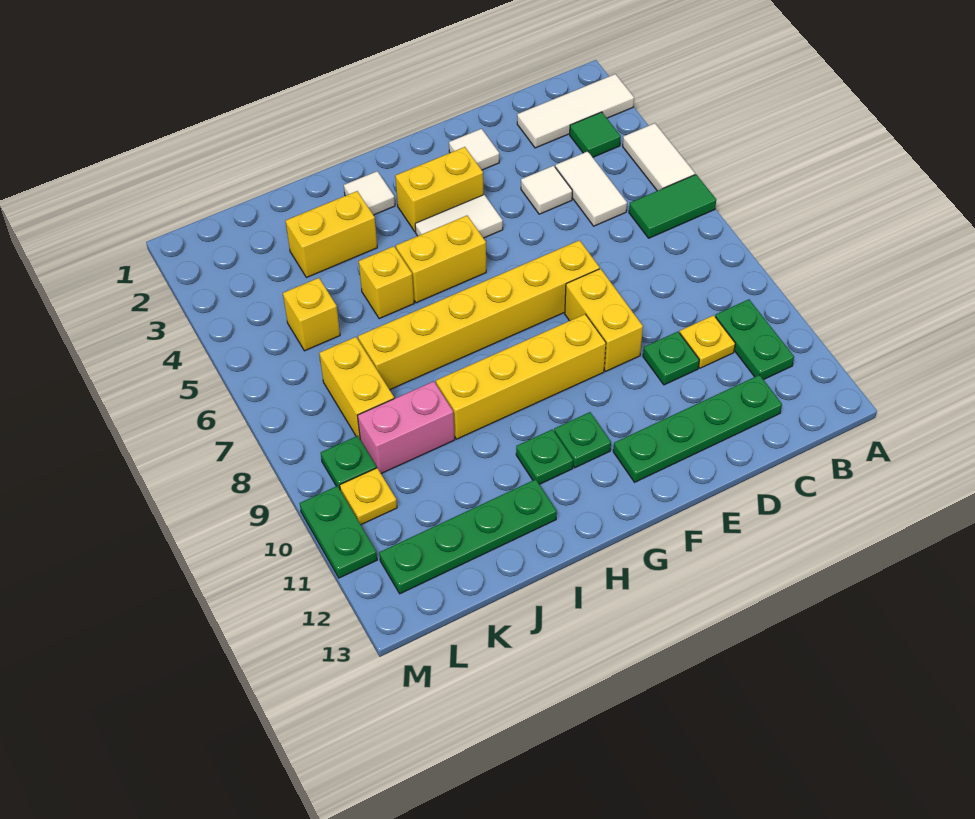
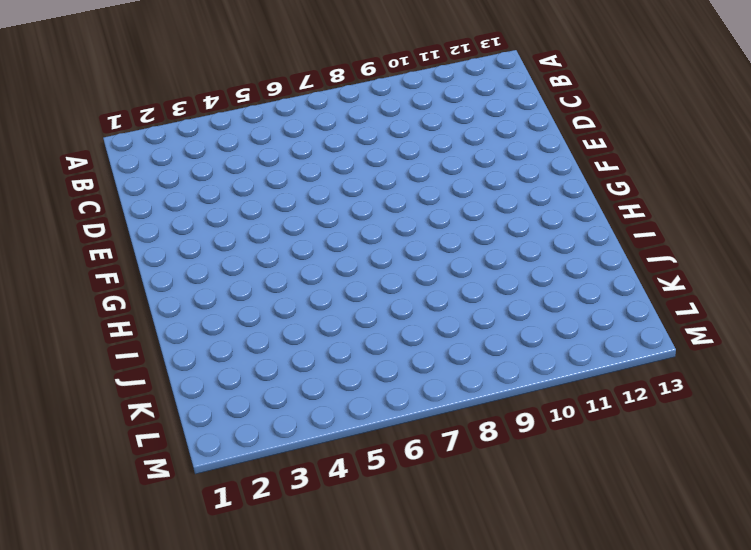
none -> white 1x3 tile [517,74,634,148]
none -> white 1x2 tile [623,123,695,191]
none -> green 1x2 tile [629,175,716,238]

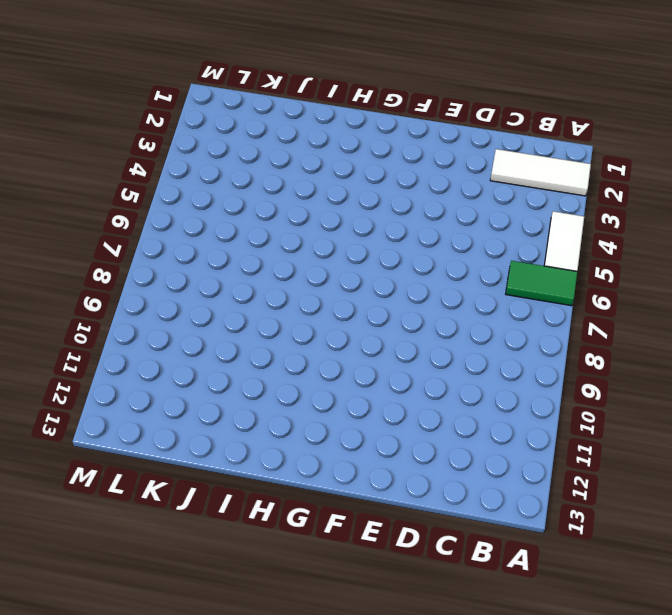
none -> green 1x1 tile [570,112,621,157]
none -> green 1x2 plate [715,299,794,380]
none -> white 1x2 tile [555,151,627,226]

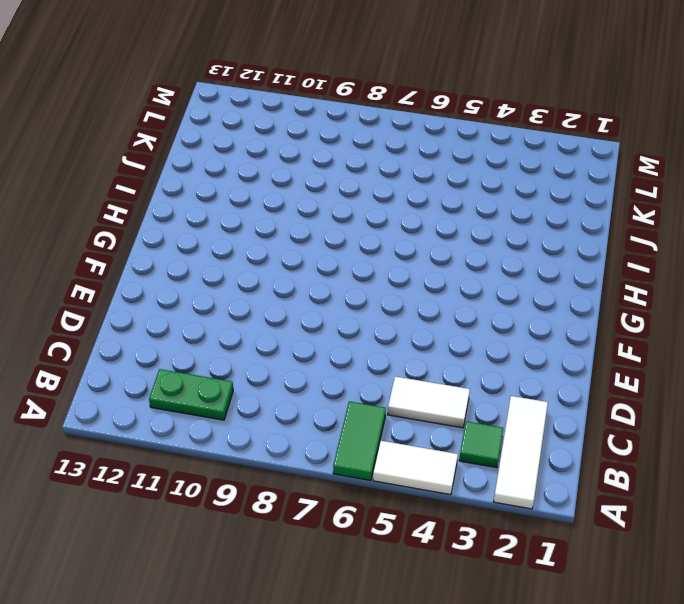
none -> yellow 1x1 plate [680,315,735,368]
none -> green 1x4 plate [613,375,782,482]
none -> white 1x1 tile [521,166,572,214]

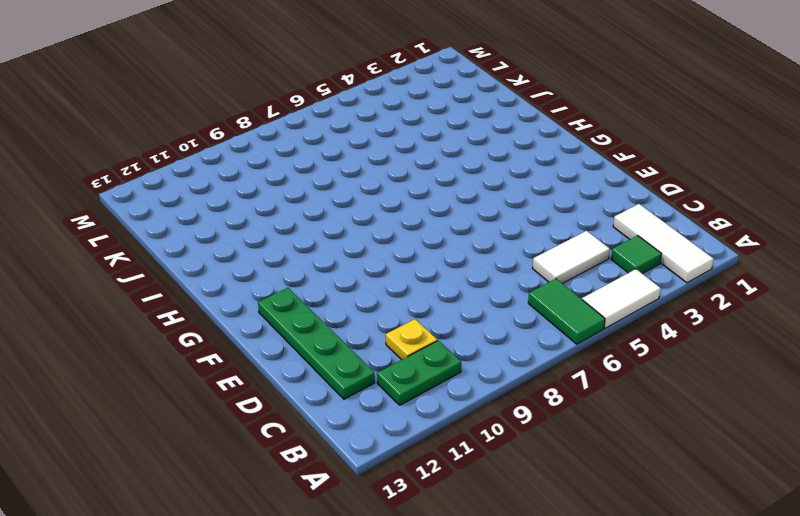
none -> white 1x1 tile [521,166,572,214]
none -> green 1x1 plate [643,332,699,385]
none -> white 1x1 tile [449,129,499,170]

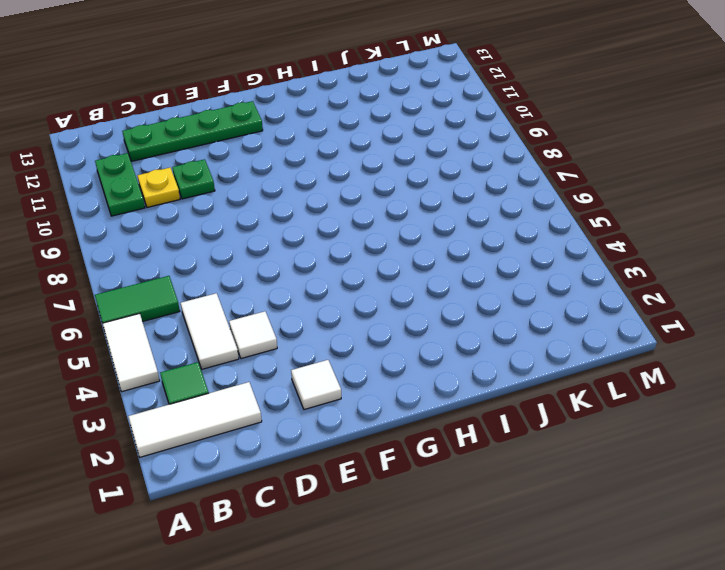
none -> yellow 1x6 brick [358,240,600,390]
none -> yellow 1x2 brick [565,269,643,371]
none -> yellow 1x2 brick [395,147,483,232]

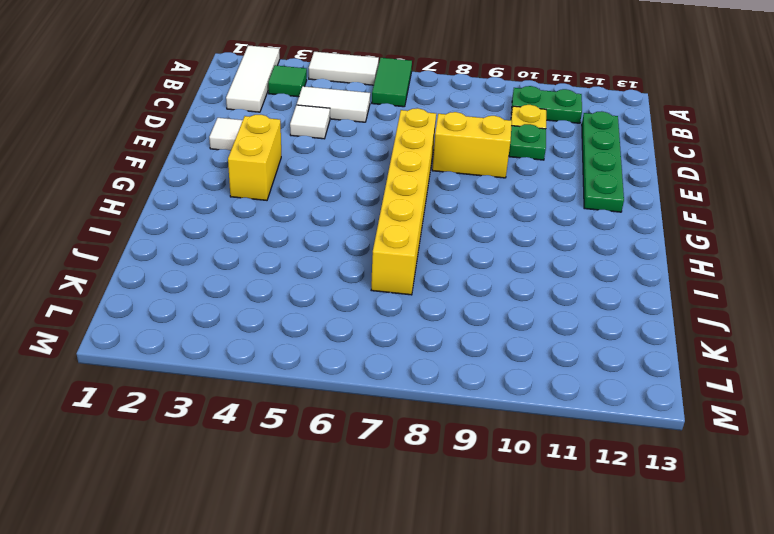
none -> white 1x2 tile [415,195,503,238]
none -> yellow 1x4 brick [436,314,606,439]
none -> yellow 1x2 brick [396,216,486,303]

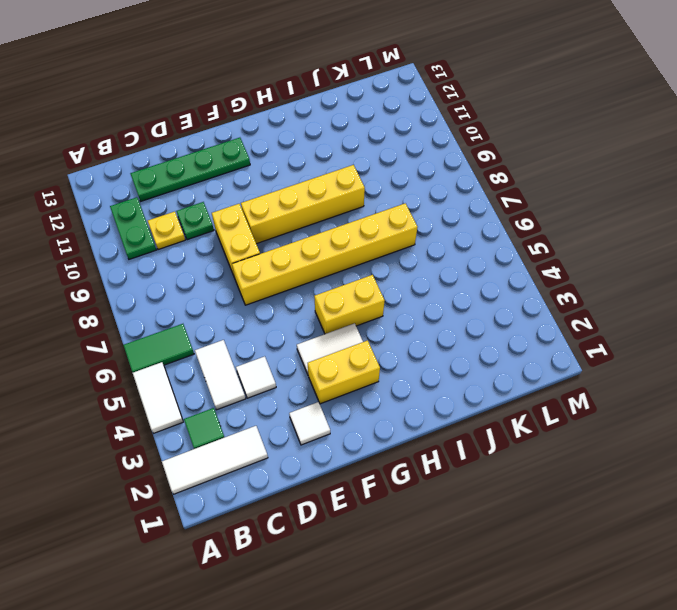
none -> green 1x1 plate [554,412,611,468]
none -> white 1x1 tile [344,171,395,215]
none -> green 1x1 plate [516,429,573,484]

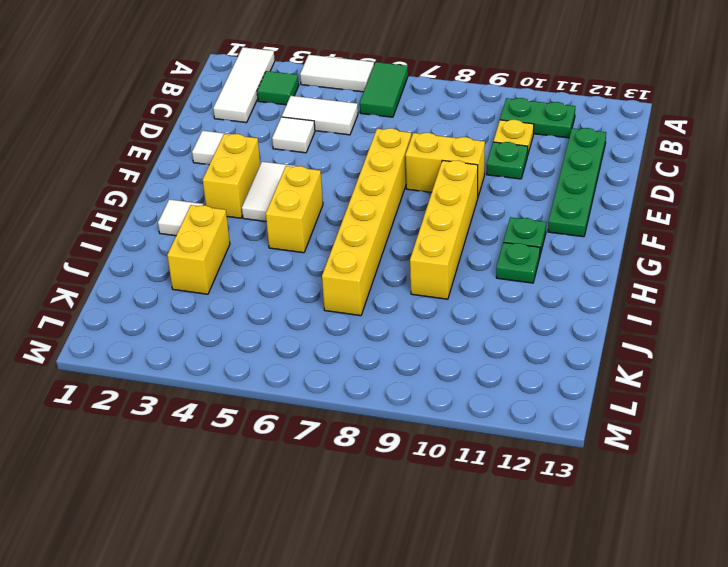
none -> yellow 1x1 brick [359,246,414,319]
none -> green 1x4 plate [379,479,557,594]
none -> pink 1x2 brick [357,381,455,474]

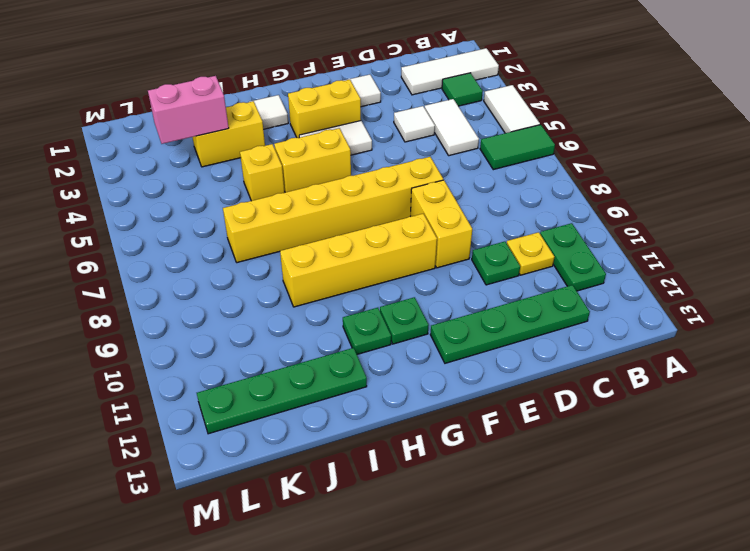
pink 1x2 brick [148,76,229,144] -> pink 1x2 brick moved to [357,381,455,474]
none -> yellow 1x1 brick [283,278,340,351]
none -> yellow 1x2 brick [319,337,394,438]
none -> green 1x1 plate [321,436,377,489]

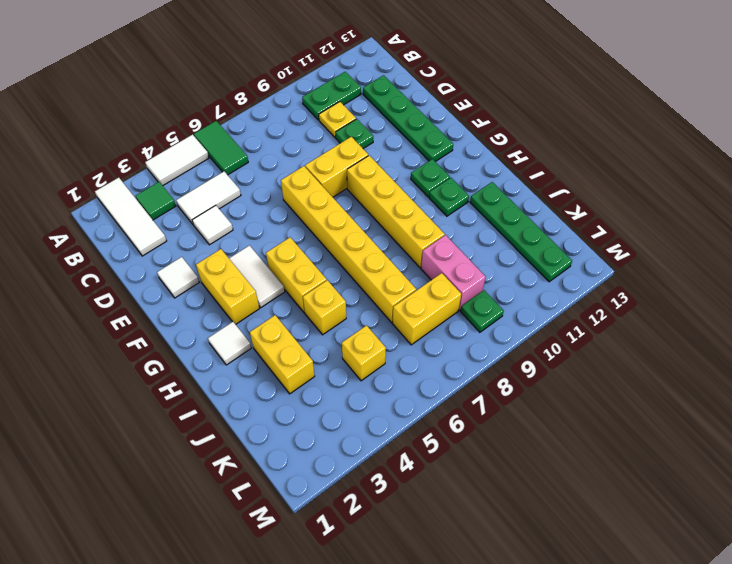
none -> yellow 1x1 plate [340,468,397,525]
none -> green 1x2 plate [300,486,377,578]

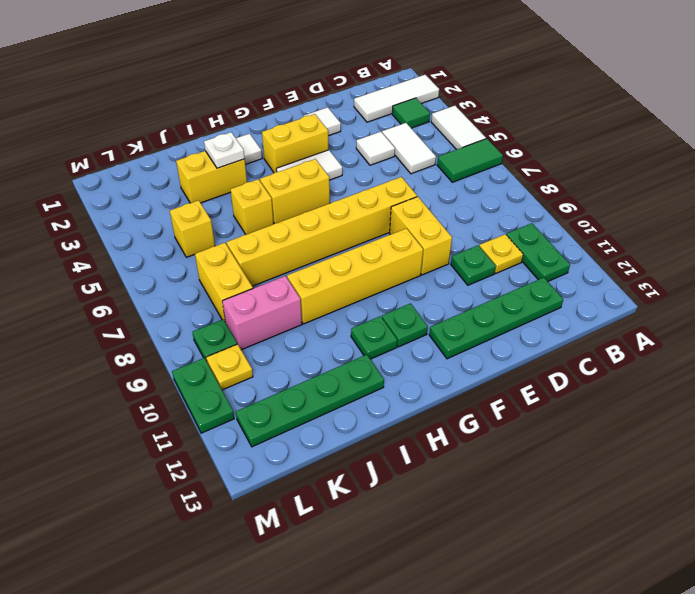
white 1x1 plate [204,132,245,168] -> none

